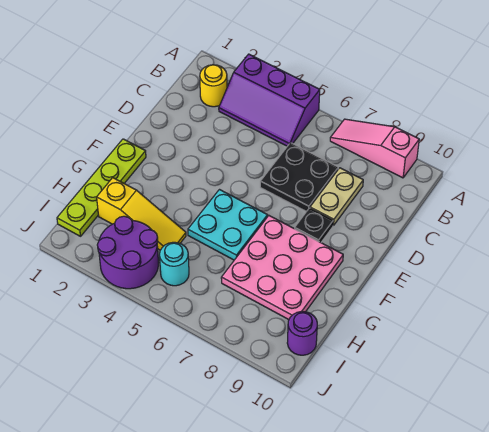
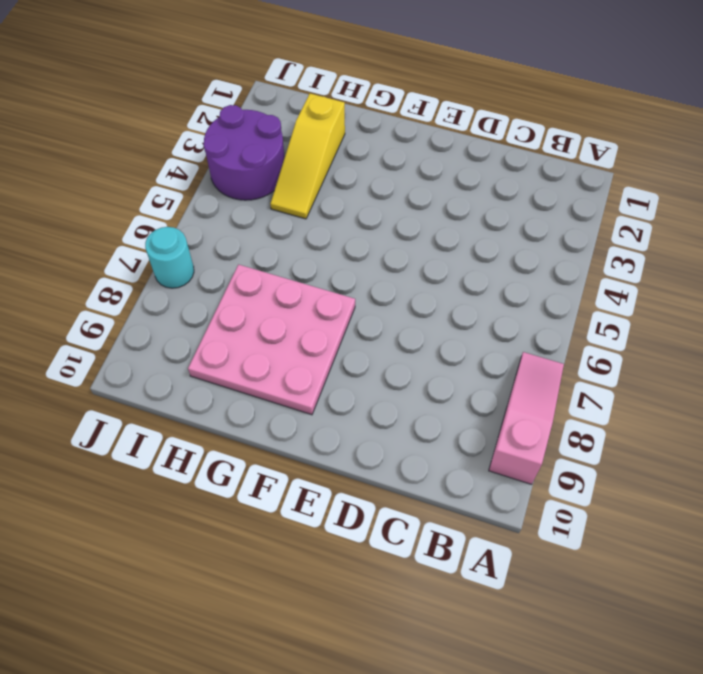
cyan 1x1 round brick [145,227,194,288] -> cyan 1x1 round brick moved to [160,242,189,286]
none -> purple 2x3 slope [219,54,320,146]
none -> yellow 1x1 round brick [200,65,227,107]
none -> black 2x2 plate [260,143,338,212]

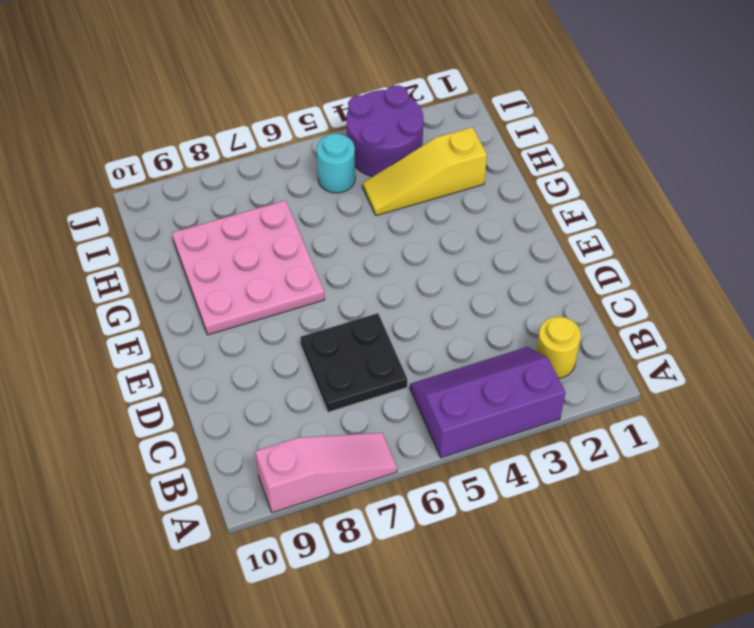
none -> tan 1x2 plate [310,168,363,226]
none -> black 1x1 plate [295,208,333,242]
none -> lime 1x4 plate [57,139,146,236]

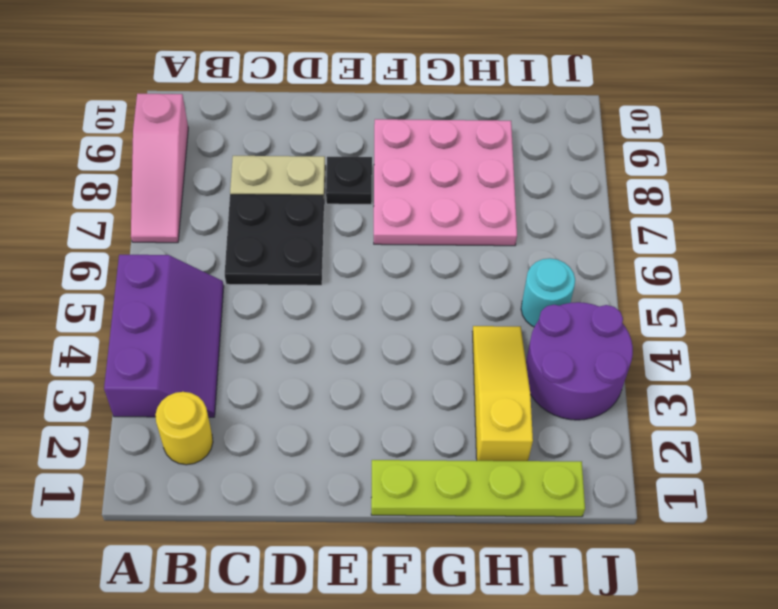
none -> cyan 2x2 plate [188,190,268,260]
none -> purple 1x1 round brick [287,311,317,355]

